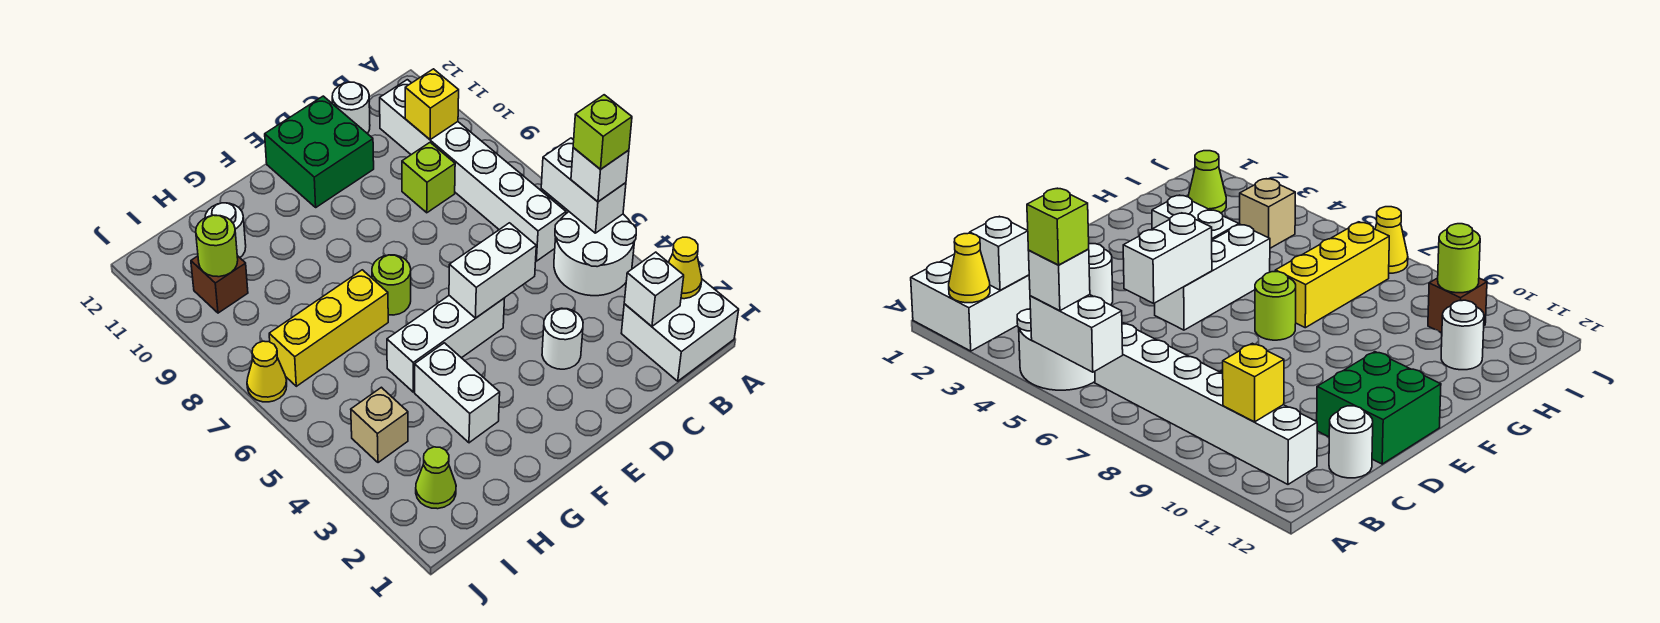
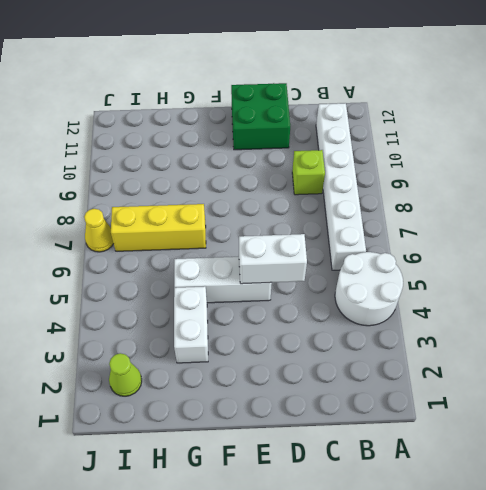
none -> white 2x2 brick [621,279,739,381]
none -> white 1x1 round brick [332,82,370,134]
none -> white 1x1 round brick [542,308,583,369]

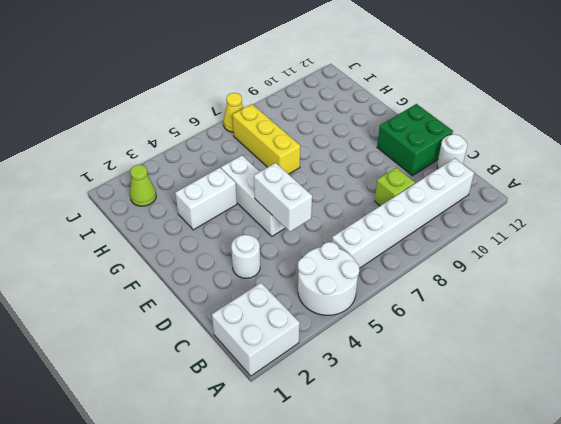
none -> lime 1x1 round brick [372,255,411,315]
none -> white 1x1 round brick [205,203,246,257]
none -> tan 1x1 brick [351,387,408,463]

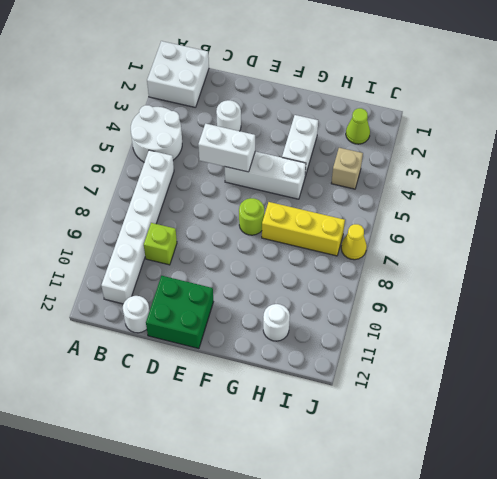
none -> brown 1x1 brick [191,256,248,313]
none -> yellow 1x1 cone [668,237,702,299]
none -> white 1x2 brick [541,138,626,233]

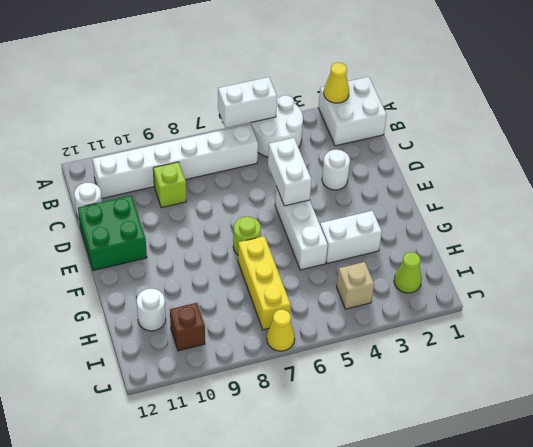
none -> white 1x1 brick [624,252,684,326]
none -> yellow 1x1 brick [405,69,459,139]
none -> lime 1x1 round brick [196,215,238,277]

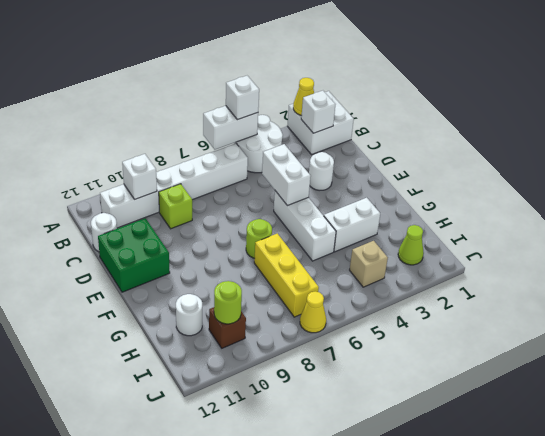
white 1x1 brick [122,154,157,199] -> yellow 1x1 brick [405,69,459,139]
none -> lime 1x1 brick [573,95,632,169]

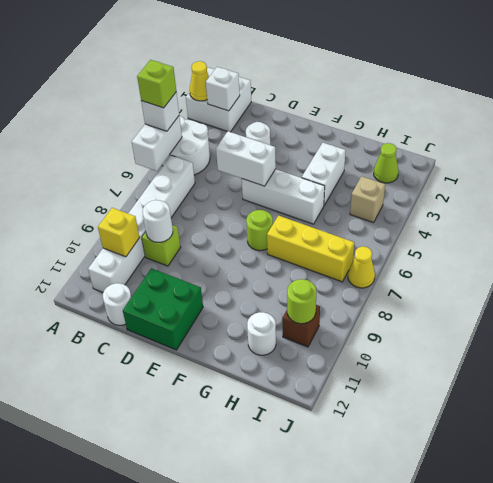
white 1x1 round brick [142,200,173,242] -> none

